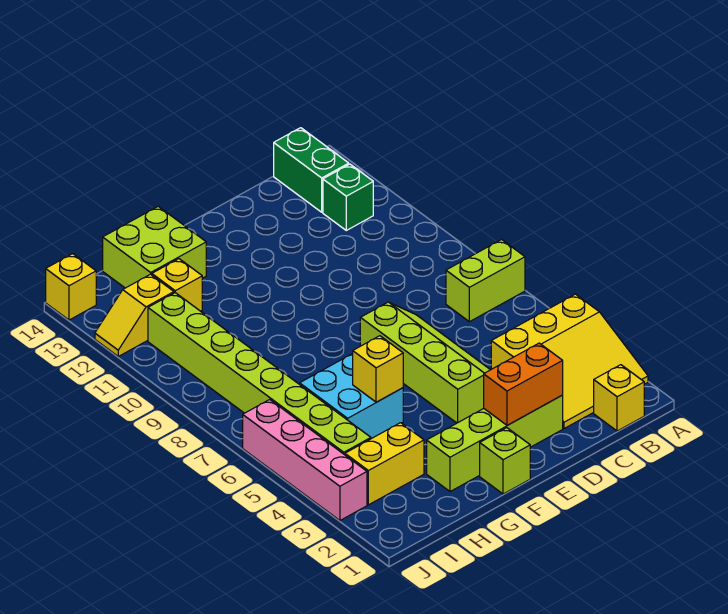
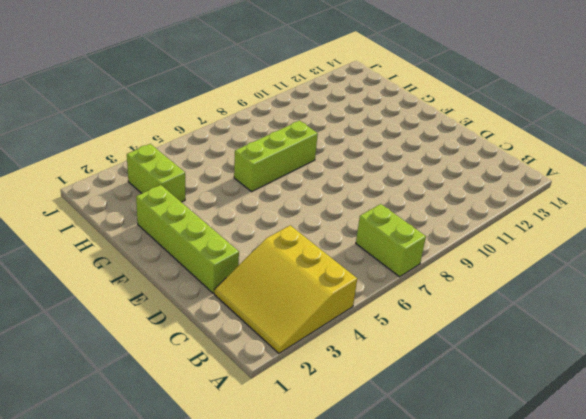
lime 1x3 brick [234,121,318,191] -> cyan 2x2 brick [300,354,403,439]
lime 1x2 brick [127,144,185,202] -> yellow 1x2 brick [345,423,424,505]
none -> yellow 1x1 brick [594,365,644,431]
none -> green 1x1 brick [323,164,373,230]
none -> green 1x2 brick [274,128,349,212]

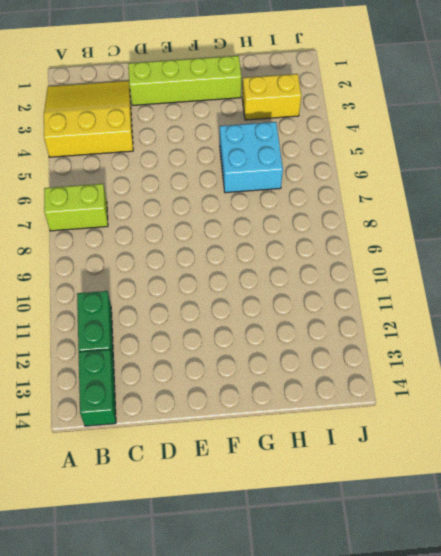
green 1x2 brick [77,291,114,362] -> green 1x1 brick [323,164,373,230]
none -> yellow 1x1 brick [594,365,644,431]
none -> lime 2x4 slope [360,302,490,423]
none -> lime 1x1 brick [480,428,530,494]

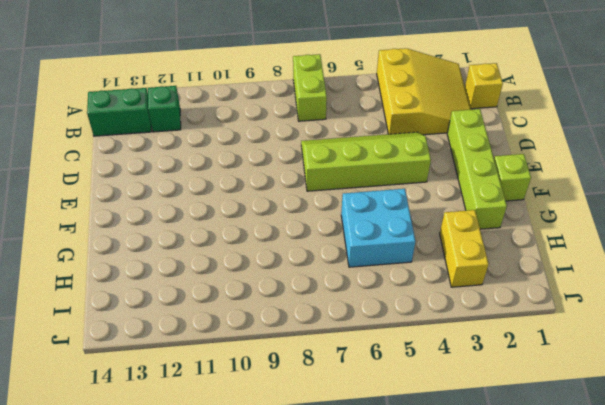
none -> lime 2x2 brick [103,206,206,288]
none -> yellow 1x1 brick [152,259,202,311]
none -> lime 1x8 brick [148,293,371,455]

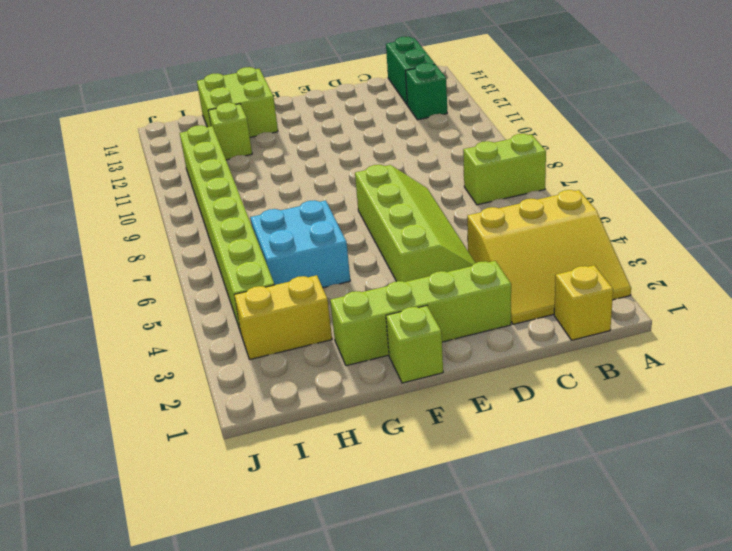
lime 1x1 brick [208,103,252,160] -> yellow 1x1 brick [152,259,202,311]
none -> yellow 1x2 slope [95,274,174,356]
none -> pink 1x4 brick [243,399,367,521]
none -> yellow 1x1 brick [46,254,96,320]

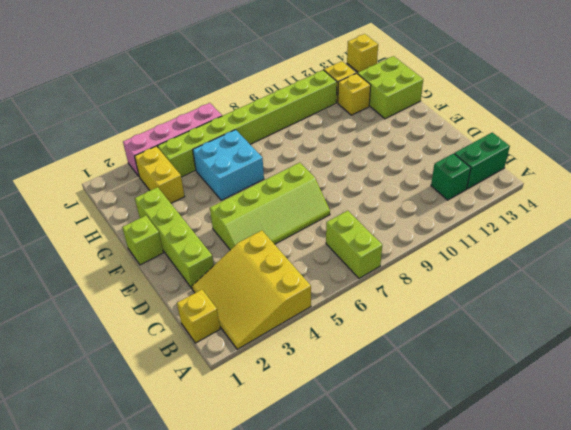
none -> orange 1x2 brick [484,343,563,425]
none -> yellow 1x1 brick [353,336,403,402]

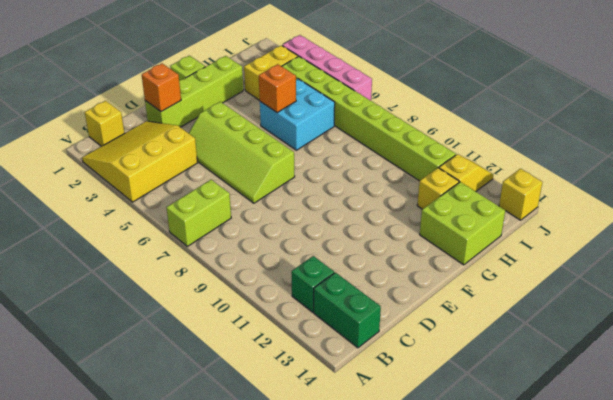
orange 1x1 brick [142,63,181,112] -> orange 1x2 brick [484,343,563,425]
orange 1x1 brick [259,64,296,112] -> yellow 1x1 brick [353,336,403,402]

